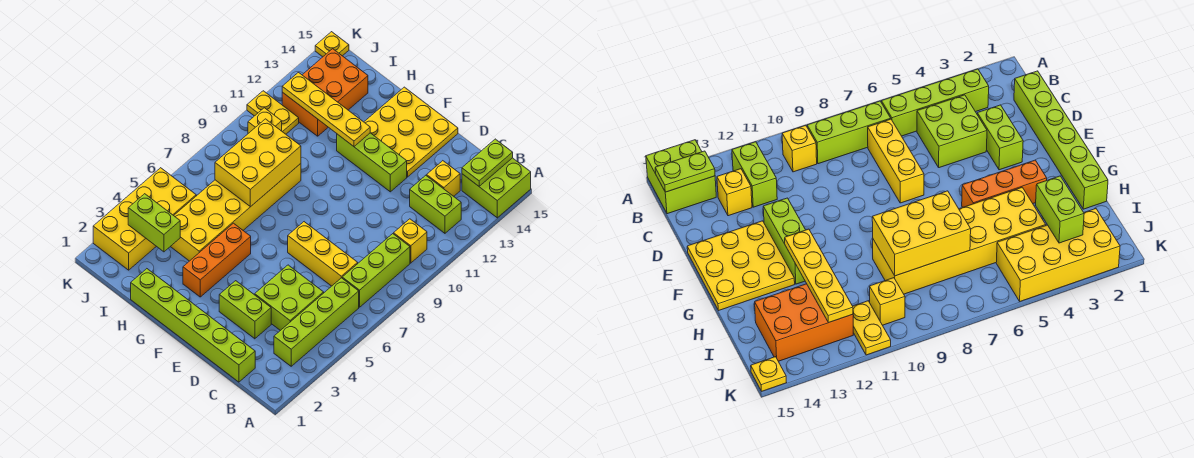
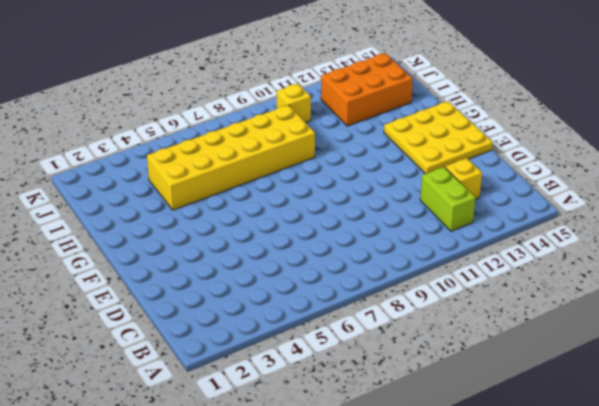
none -> lime 2x2 brick [462,158,531,218]
none -> lime 1x4 brick [274,278,359,366]
none -> lime 1x3 brick [342,234,410,307]

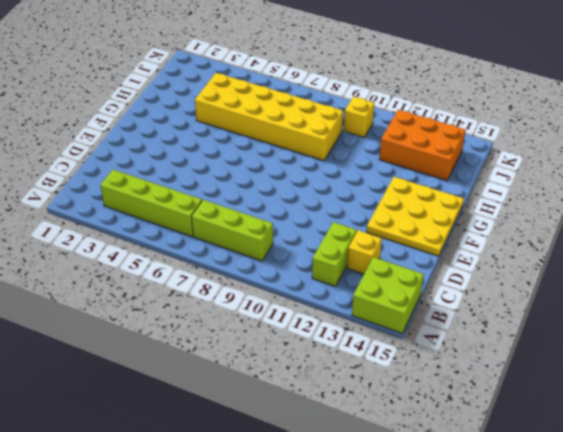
none -> yellow 1x1 brick [394,219,427,263]
none -> lime 1x6 brick [131,269,255,382]
none -> lime 2x2 brick [255,265,324,331]

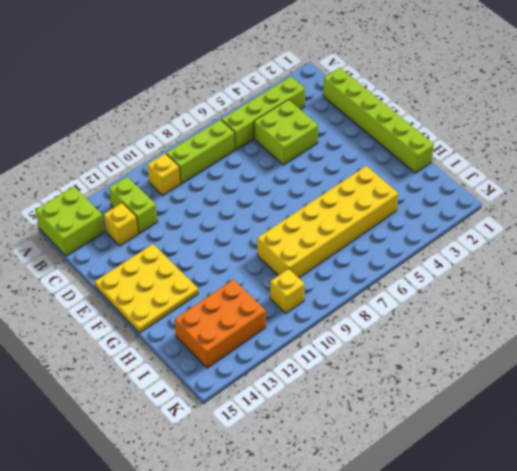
none -> yellow 1x3 brick [288,222,358,286]
none -> lime 1x2 brick [219,281,271,339]
none -> lime 1x3 brick [337,133,407,192]

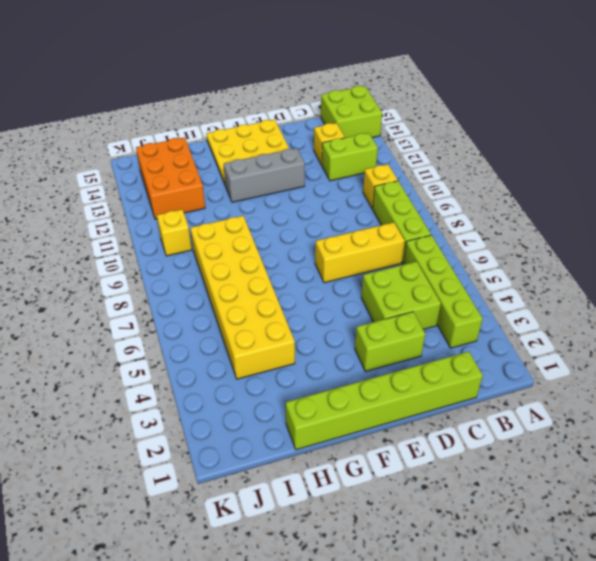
grey 1x3 brick [224,148,305,202] -> lime 1x3 brick [337,133,407,192]
none -> orange 1x3 brick [183,223,251,297]
none -> yellow 2x4 brick [93,168,196,270]
none -> yellow 1x2 plate [247,91,299,134]

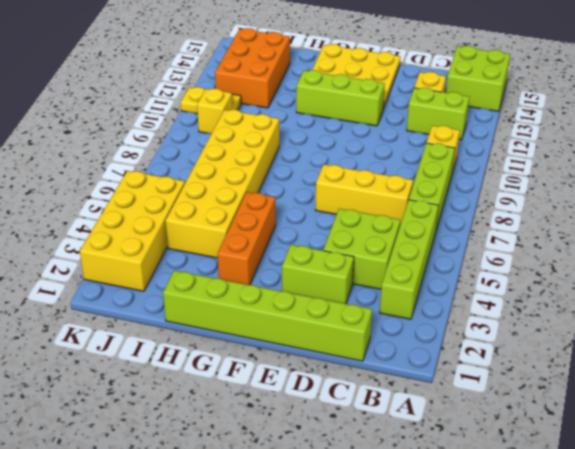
none -> yellow 1x1 plate [315,32,349,57]
none -> lime 1x2 plate [462,139,513,186]
none -> yellow 1x4 plate [282,73,370,146]

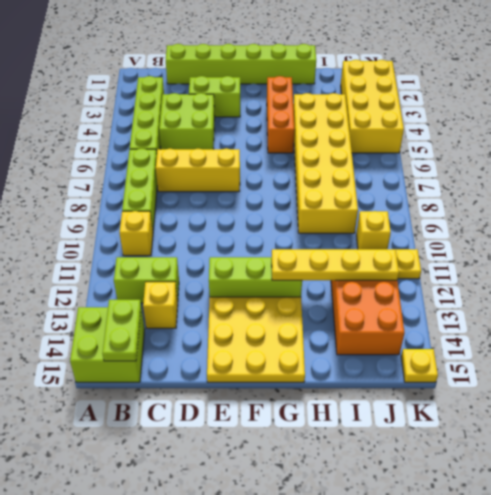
none -> yellow 2x3 brick [215,119,301,207]
none -> lime 1x2 brick [128,194,180,252]

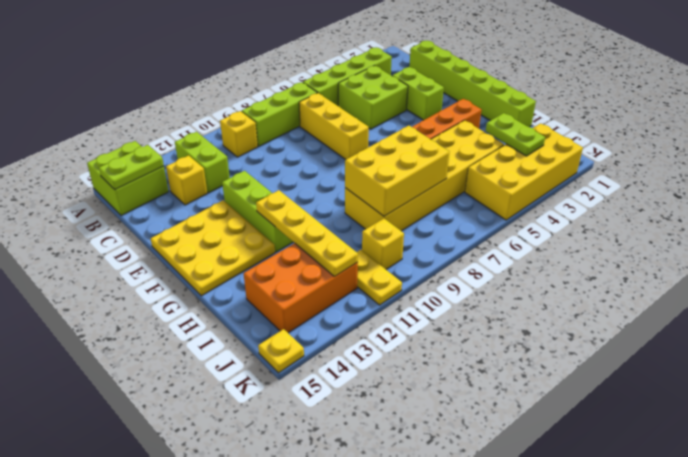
lime 1x2 plate [486,113,545,156] -> lime 1x2 brick [128,194,180,252]

